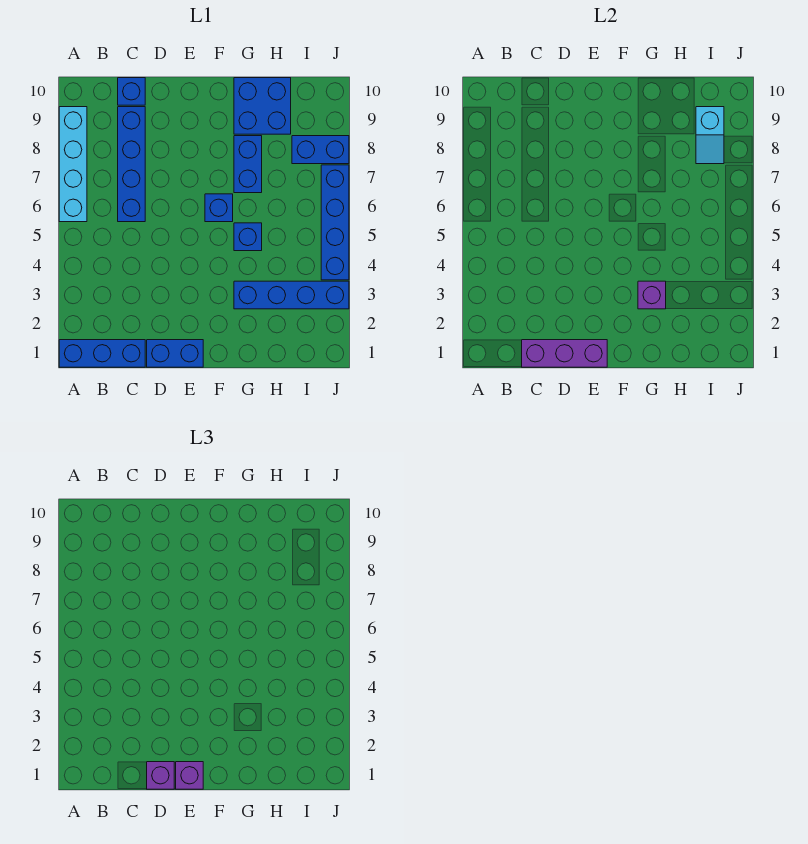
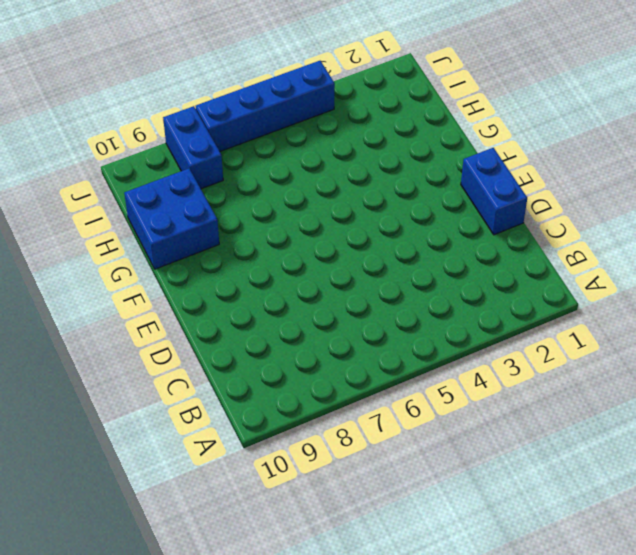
none -> blue 1x3 brick [59,340,145,367]
none -> cyan 1x4 brick [59,107,87,222]
none -> blue 1x4 brick [118,107,145,222]

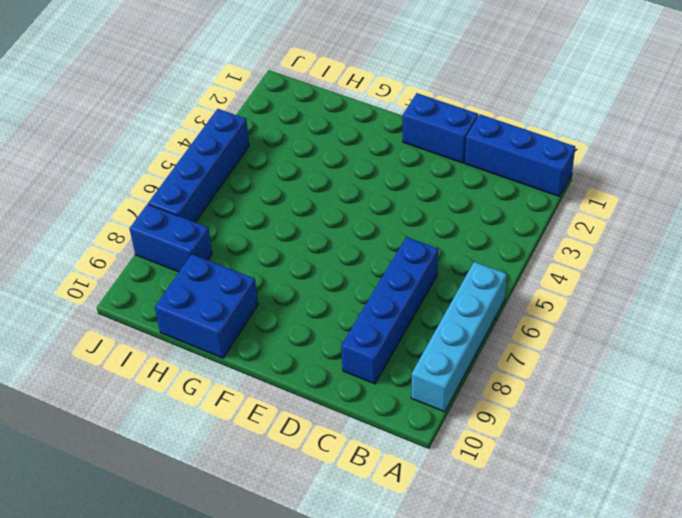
none -> blue 1x1 brick [118,78,145,105]
none -> blue 1x1 brick [205,194,233,222]
none -> blue 1x4 brick [234,281,349,309]

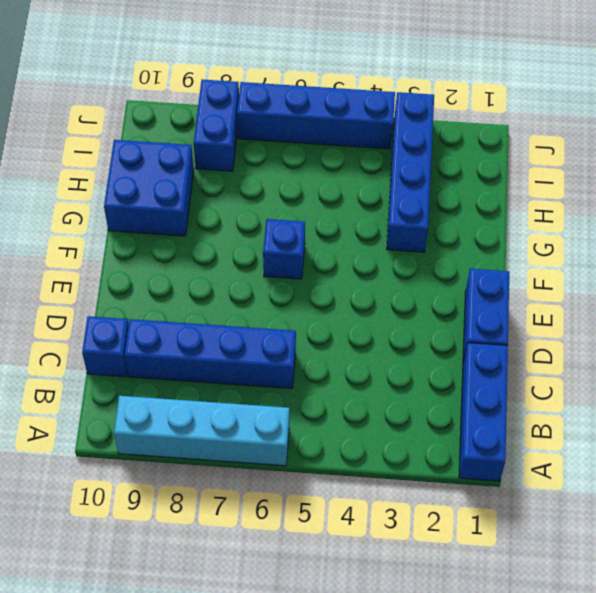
none -> blue 1x1 brick [234,223,262,251]
none -> blue 1x2 brick [234,136,262,193]
none -> purple 1x3 brick [522,340,607,367]

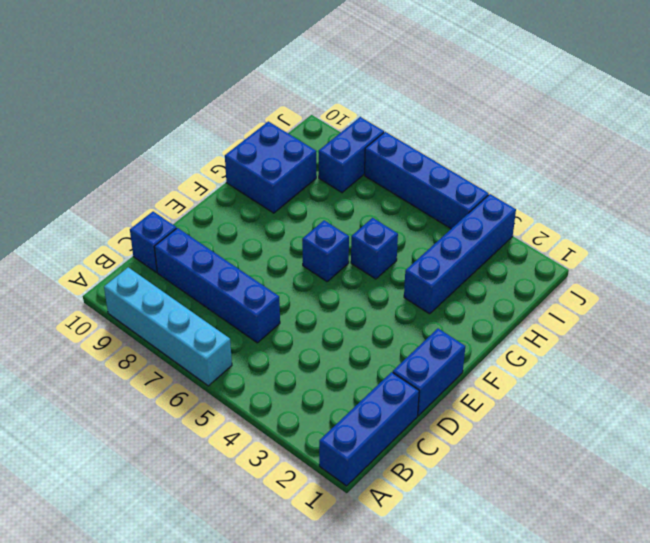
none -> blue 1x2 brick [234,136,262,193]
none -> purple 1x3 brick [522,340,607,367]
none -> purple 1x1 brick [638,281,666,309]

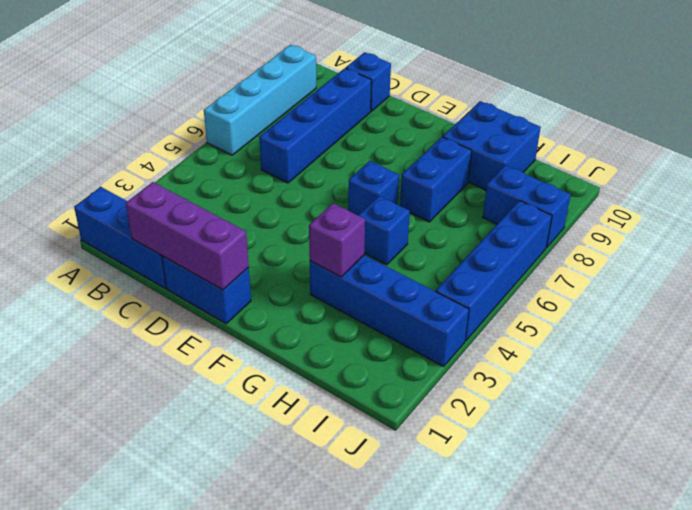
none -> cyan 1x2 slope [696,107,724,164]
none -> purple 1x1 brick [147,762,174,789]
none -> purple 1x1 brick [176,762,203,789]

